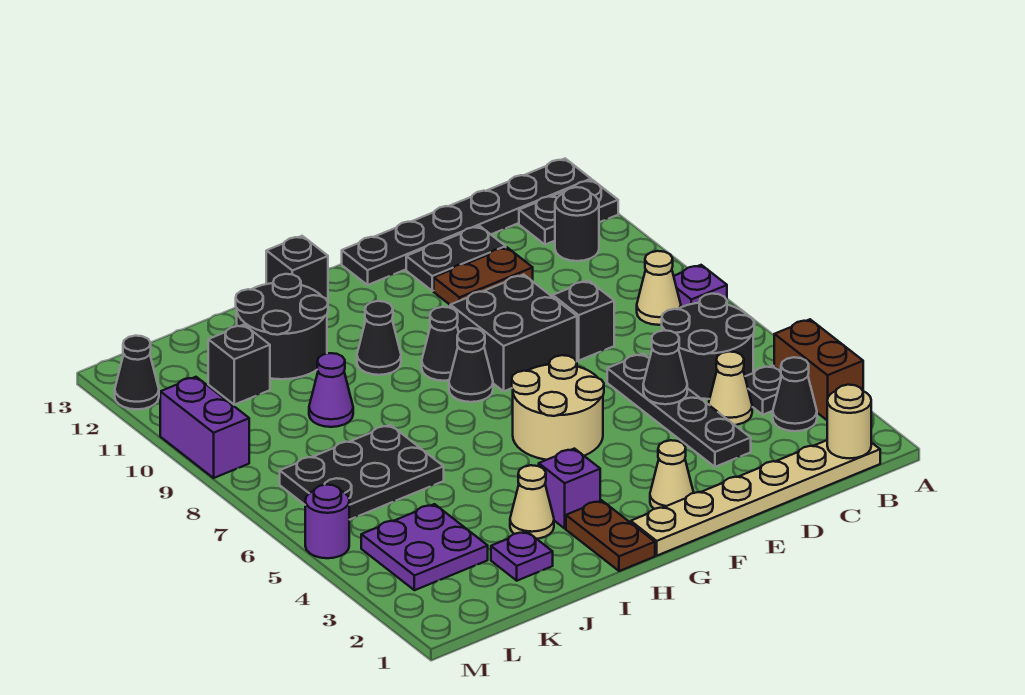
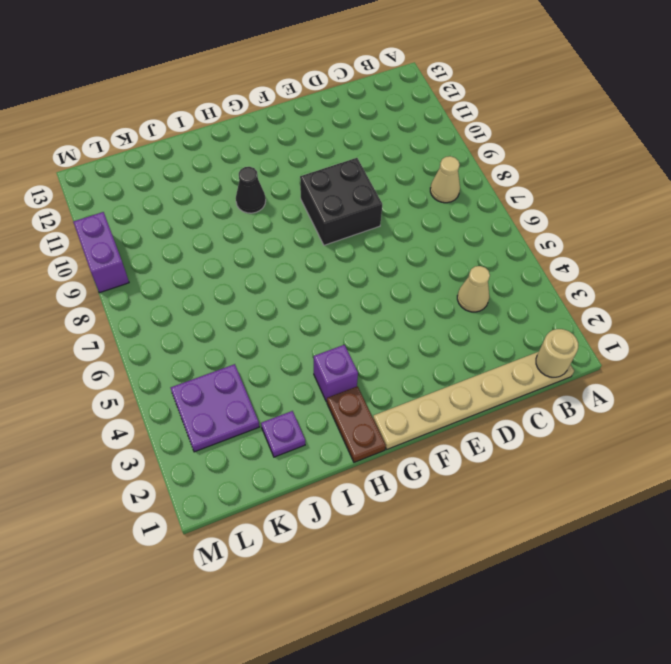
none -> brown 1x2 brick [774,319,863,420]
none -> purple 1x1 plate [674,265,727,307]
none -> black 1x2 plate [519,180,618,245]
none -> black 1x6 plate [342,159,591,285]

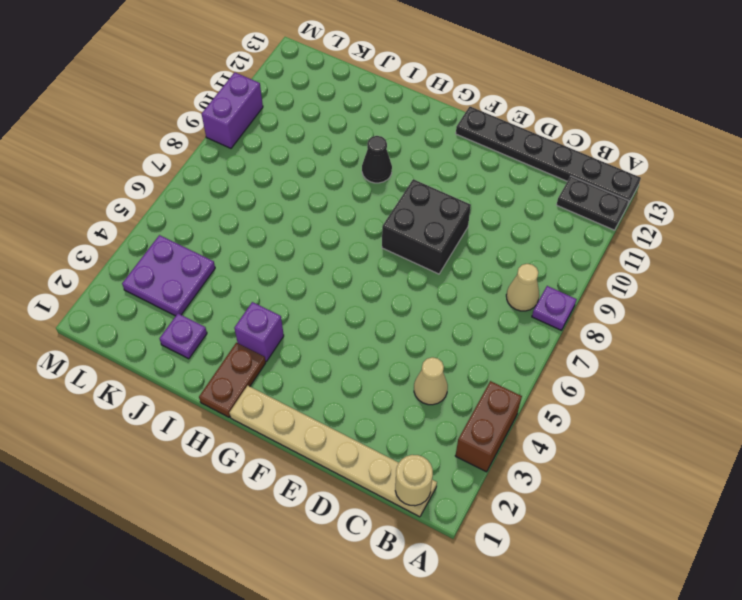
none -> black 1x1 cone [773,357,817,431]
none -> black 1x1 plate [745,365,782,415]
none -> black 2x2 round brick [662,294,754,399]
none -> black 1x1 round brick [555,187,599,261]

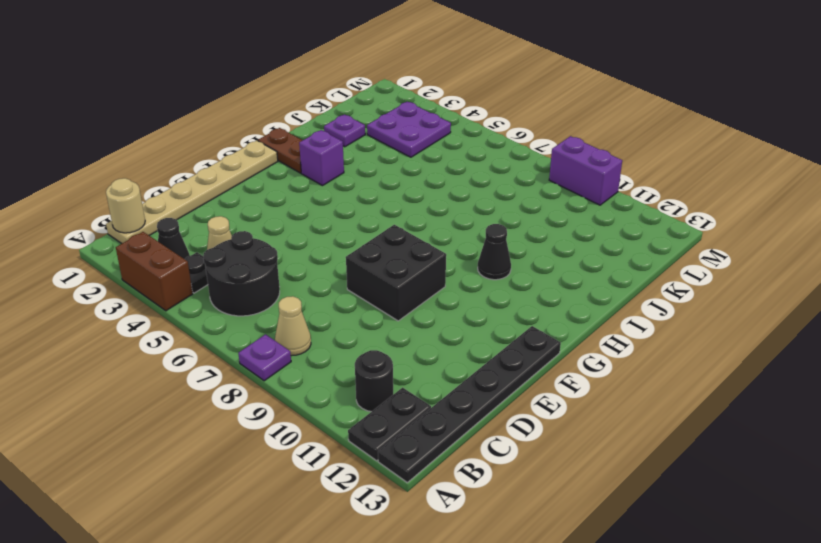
none -> black 1x4 plate [607,354,751,467]
none -> black 1x1 brick [553,281,614,360]
none -> brown 1x2 plate [434,247,533,305]
none -> black 1x2 plate [406,226,506,291]

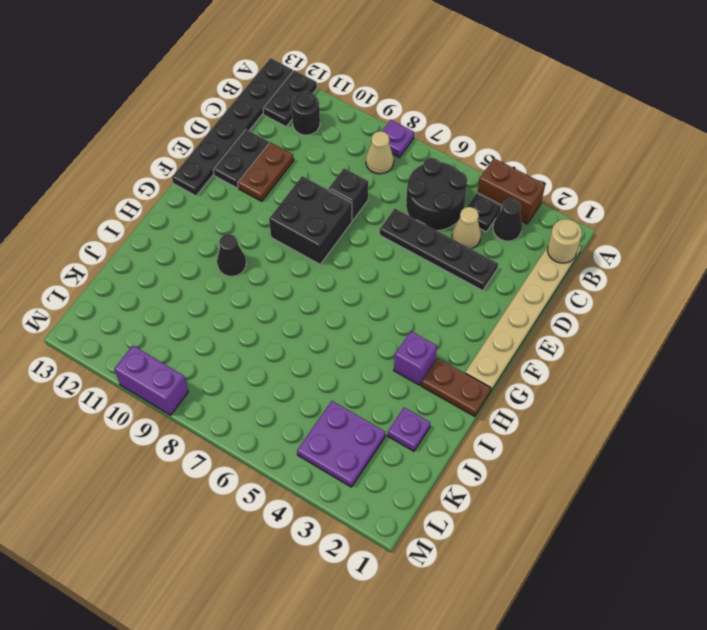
none -> tan 1x1 cone [650,440,694,509]
none -> tan 2x2 round brick [512,355,604,460]
none -> black 1x1 cone [449,328,493,402]
none -> black 1x1 cone [422,307,459,381]

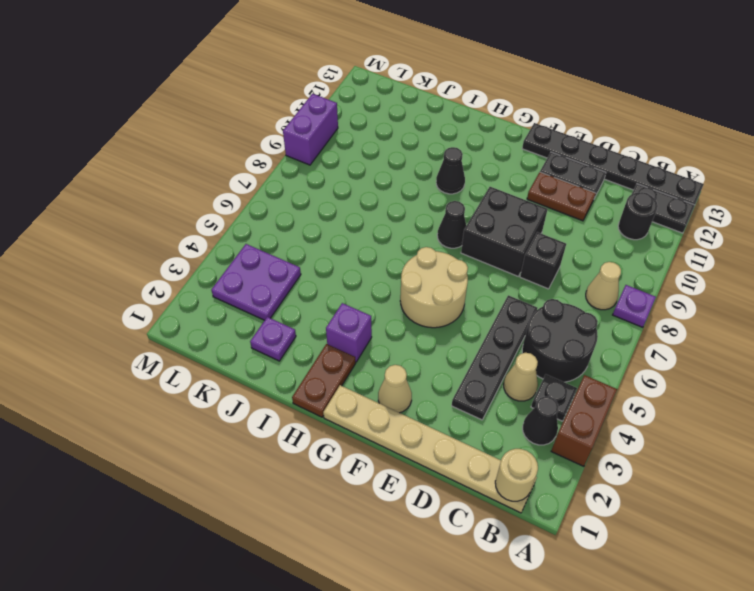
none -> black 1x1 cone [422,307,459,381]
none -> black 1x1 brick [266,236,328,301]
none -> tan 1x1 cone [510,465,554,539]
none -> black 2x2 round brick [236,274,328,379]

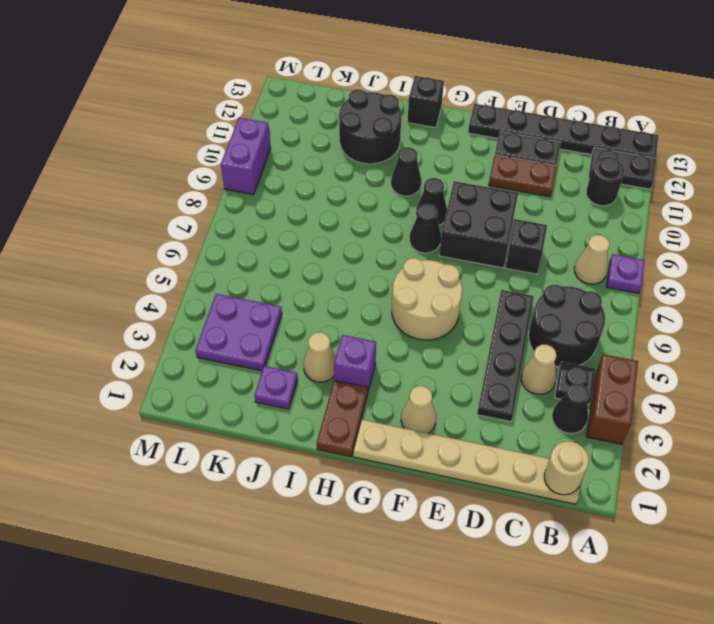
none -> black 2x3 plate [280,425,444,520]
none -> purple 1x1 cone [309,353,353,427]
none -> black 1x1 brick [208,325,270,405]
none -> purple 1x1 round brick [305,485,349,558]

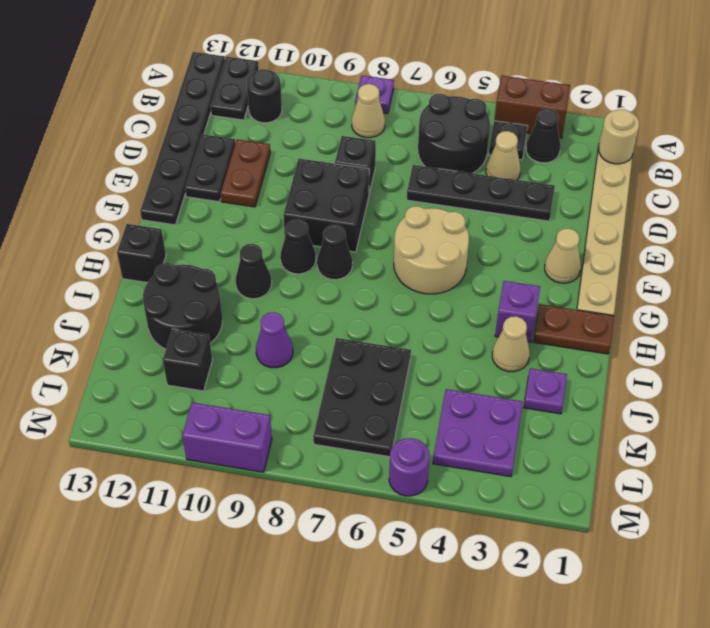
none -> black 1x1 cone [115,336,159,409]
none -> black 1x1 cone [643,330,687,404]

